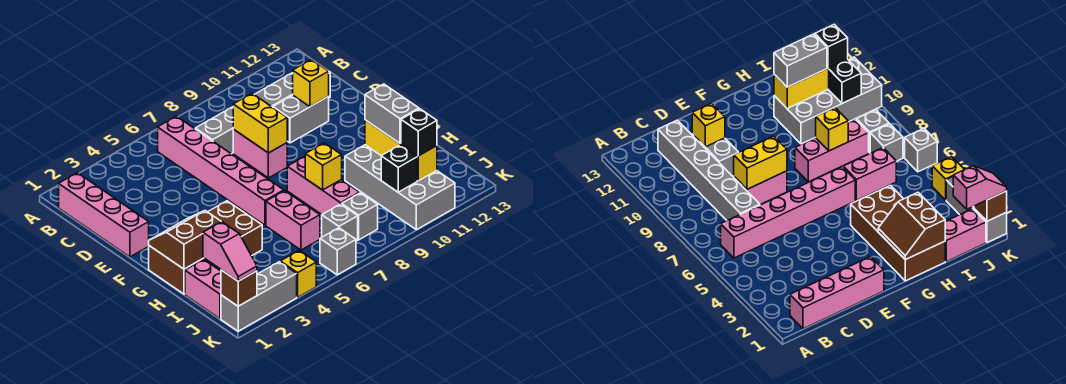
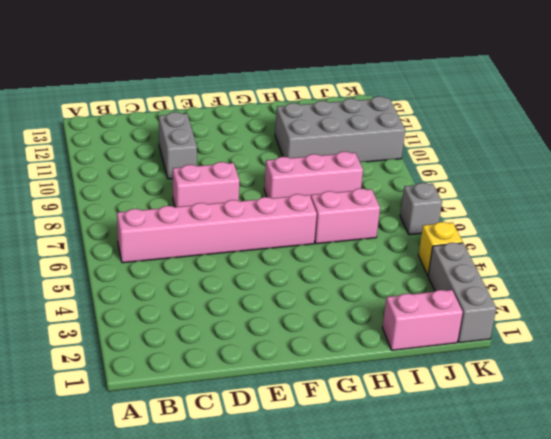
none -> pink 1x4 brick [59,173,149,257]
none -> grey 1x6 brick [195,72,330,154]
none -> brown 2x4 brick [149,201,262,294]

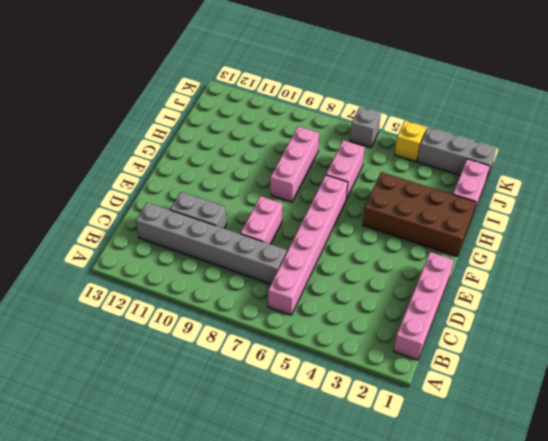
none -> grey 2x4 brick [345,145,455,230]
none -> grey 1x1 brick [322,204,358,241]
none -> grey 1x1 brick [342,193,378,240]

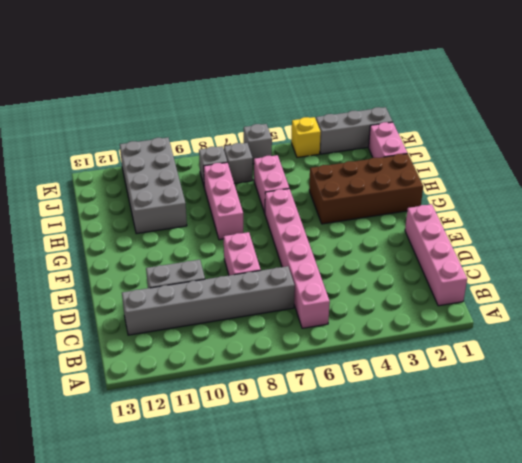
none -> yellow 1x2 brick [233,94,287,153]
none -> yellow 1x1 brick [293,59,329,107]
none -> brown 2x2 slope [149,211,221,269]

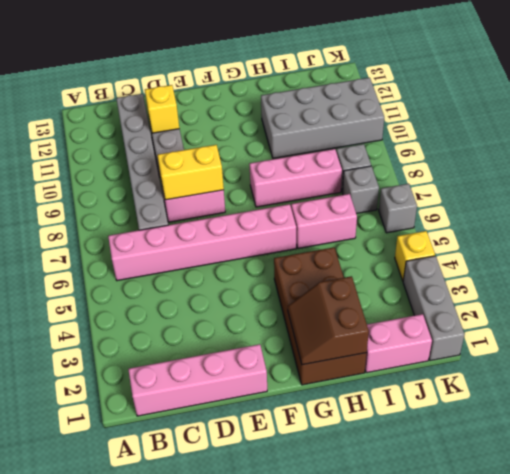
none -> yellow 1x1 brick [305,143,342,190]
none -> yellow 1x3 brick [365,120,437,181]
none -> black 1x1 brick [381,145,417,192]

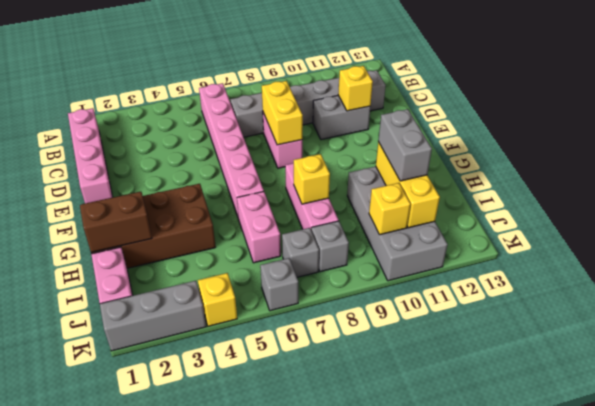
yellow 1x1 brick [369,183,411,235] -> black 1x1 brick [381,145,417,192]
none -> brown 1x1 brick [221,270,257,306]
none -> pink 1x2 slope [203,222,257,281]
none -> black 1x1 brick [401,109,437,156]

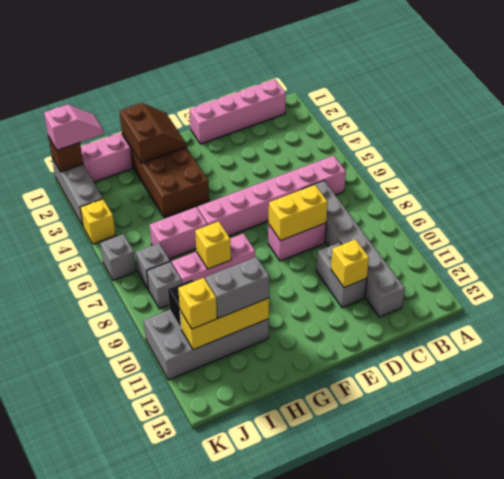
pink 1x2 slope [44,105,104,150] -> pink 1x2 slope turned to [203,222,257,281]
yellow 1x1 brick [178,278,217,329] -> black 1x1 brick [401,109,437,156]

